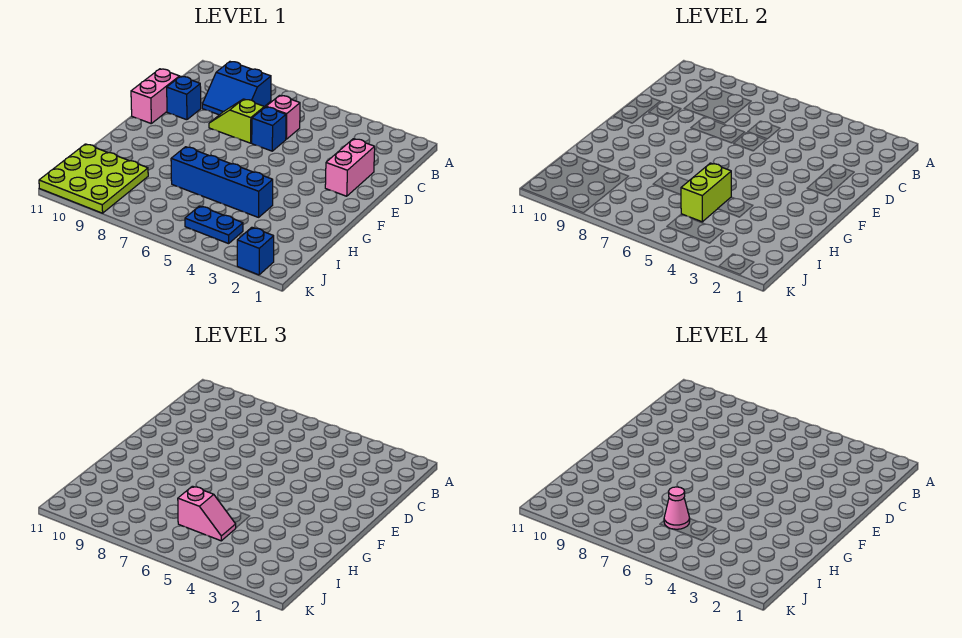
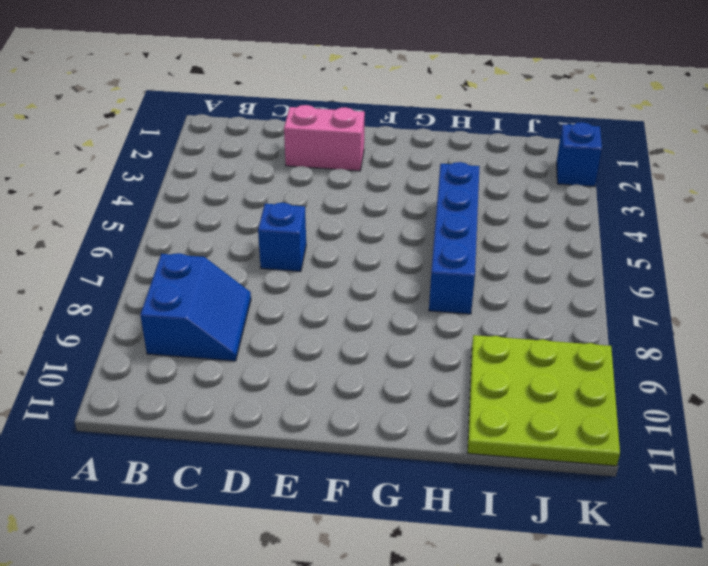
none -> pink 1x1 brick [266,95,300,139]
none -> lime 1x2 slope [209,99,264,143]
none -> blue 1x1 brick [167,76,201,120]

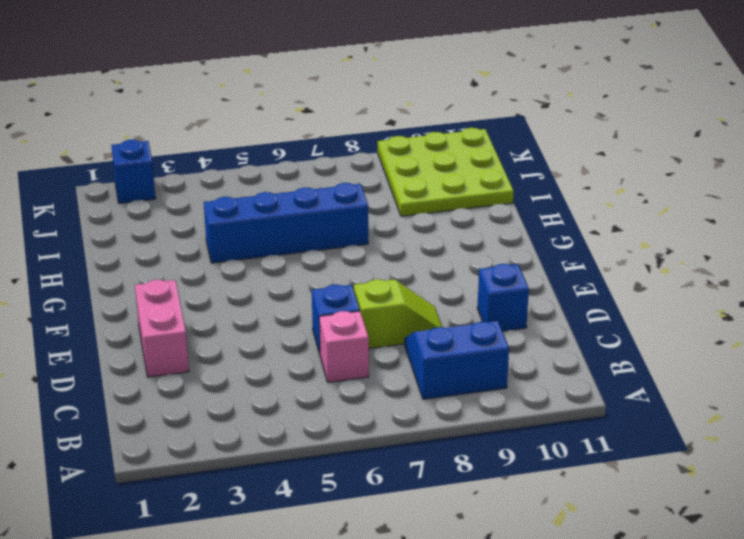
none -> pink 1x2 brick [131,69,180,123]
none -> blue 1x2 plate [185,206,243,244]
none -> lime 1x2 brick [681,163,731,222]

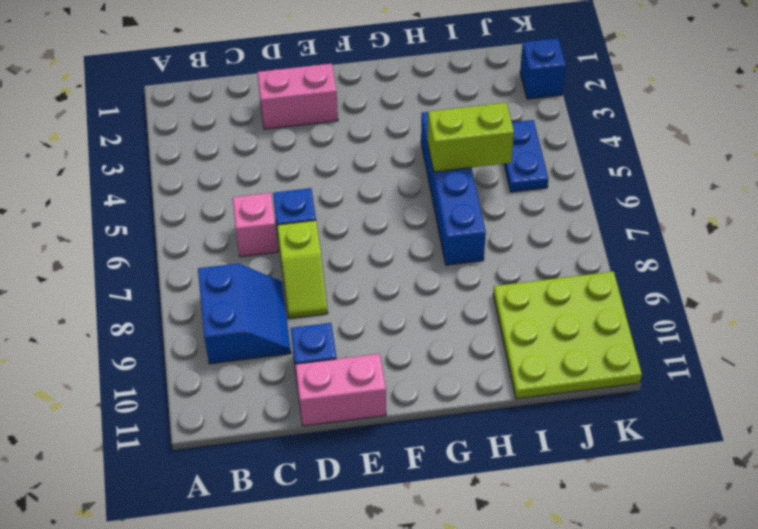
none -> pink 1x2 slope [178,486,236,541]
none -> pink 1x1 cone [664,487,690,529]

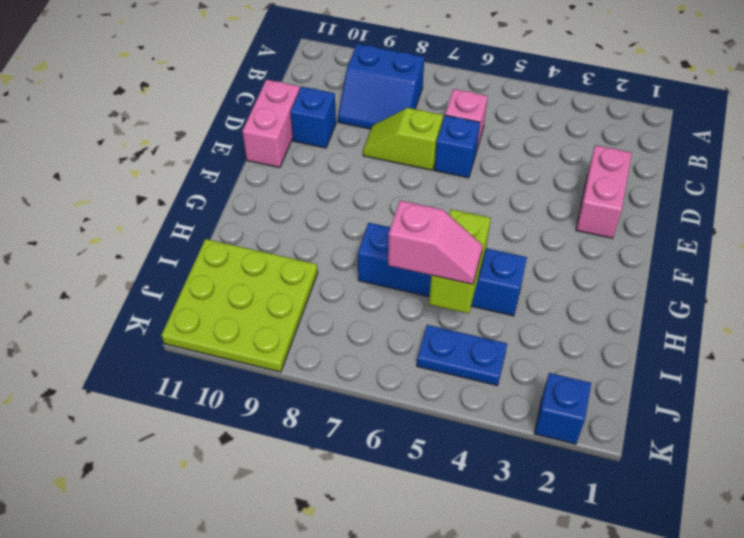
none -> pink 1x1 cone [664,487,690,529]

